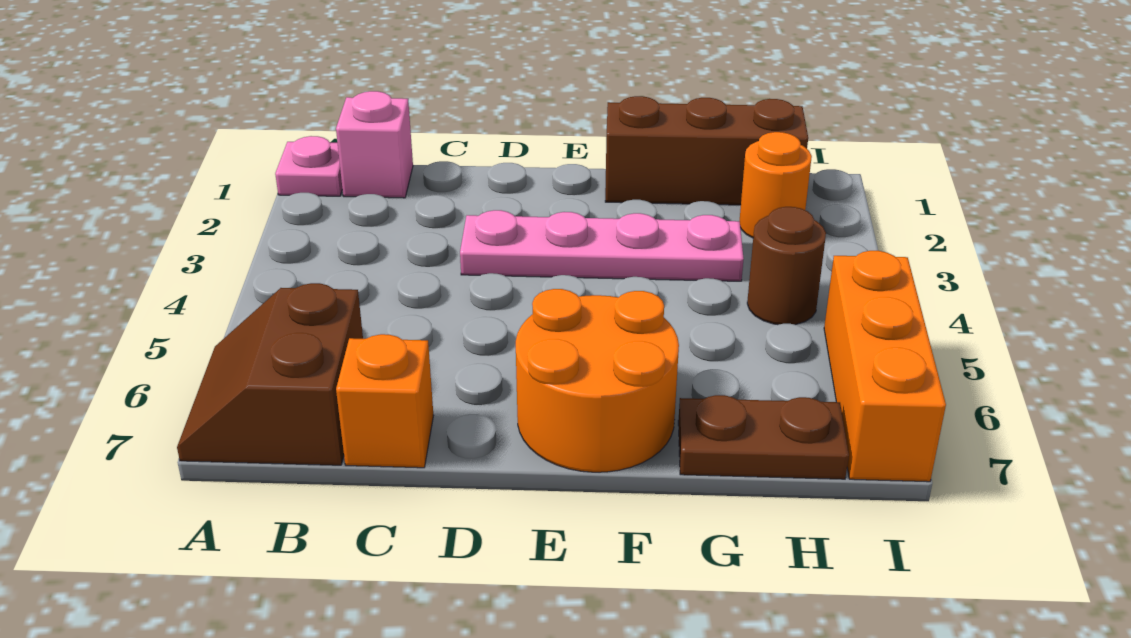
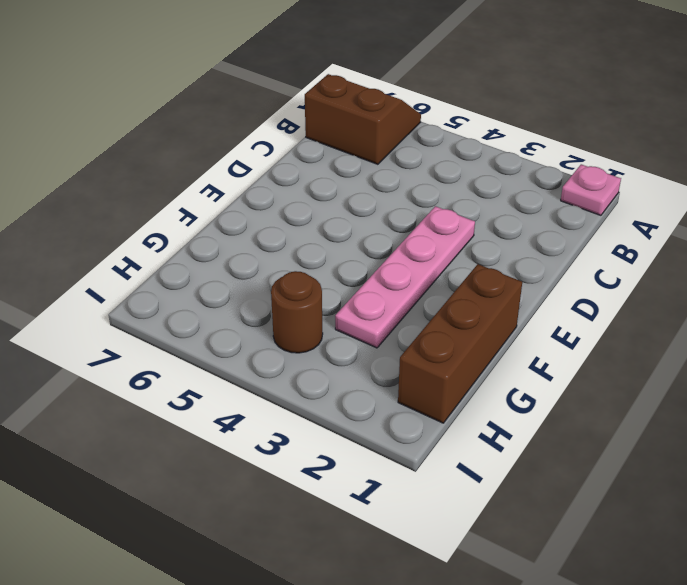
none -> pink 1x1 brick [336,91,413,198]
none -> orange 1x1 brick [336,334,433,468]

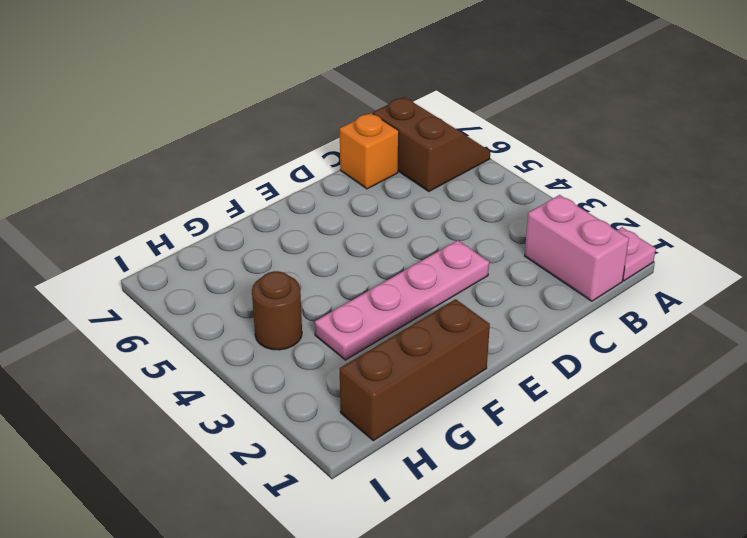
pink 1x2 brick [525,195,629,301] -> pink 1x1 brick [336,91,413,198]
none -> orange 2x2 round brick [516,289,679,472]
none -> brown 1x2 plate [678,395,849,479]

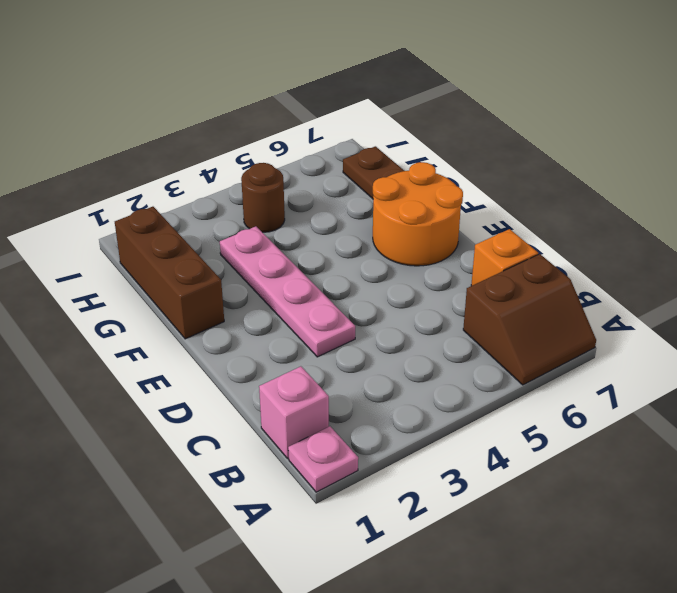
none -> orange 1x1 round brick [740,132,812,238]
none -> orange 1x3 brick [824,251,946,482]

